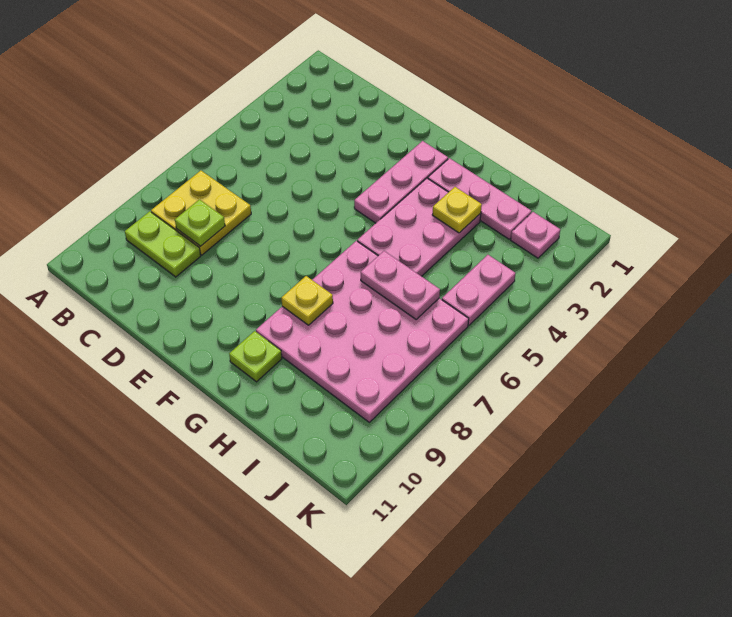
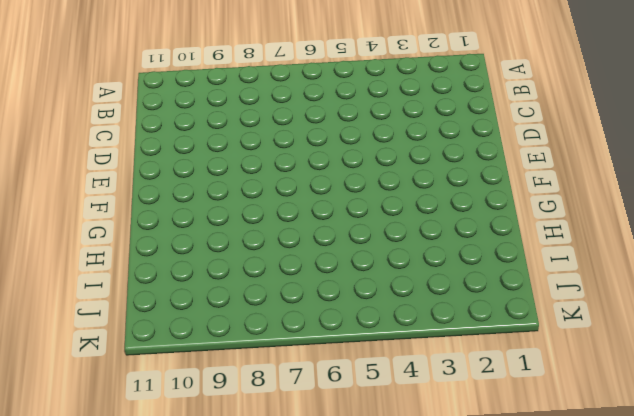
none -> yellow 2x2 plate [151,171,251,255]
none -> lime 1x2 plate [125,211,201,277]
none -> pink 1x3 plate [354,141,448,223]

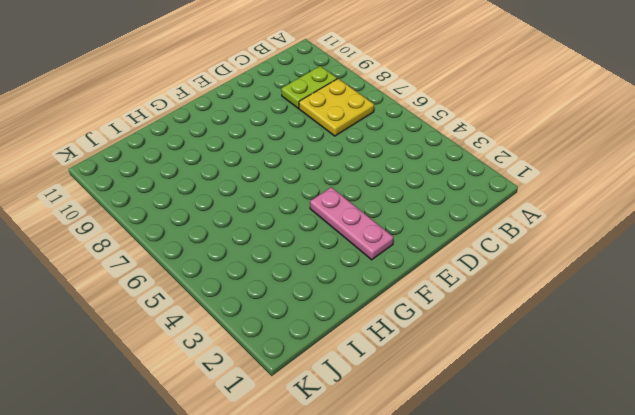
none -> pink 1x3 plate [428,158,532,239]
none -> pink 2x3 plate [357,178,481,276]
none -> pink 4x4 plate [256,241,469,422]

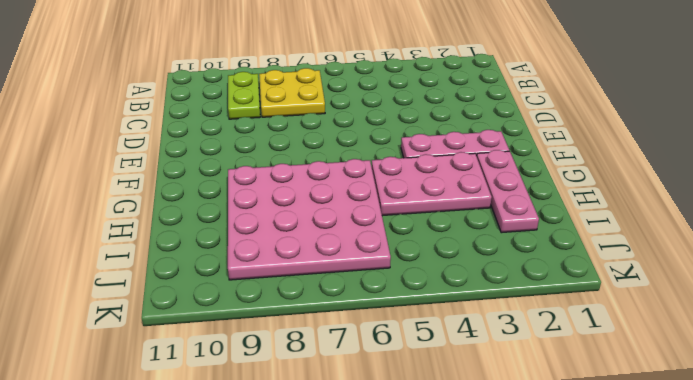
none -> lime 1x1 plate [229,331,282,382]
none -> pink 1x1 plate [511,212,560,258]
none -> pink 1x2 plate [442,255,516,325]

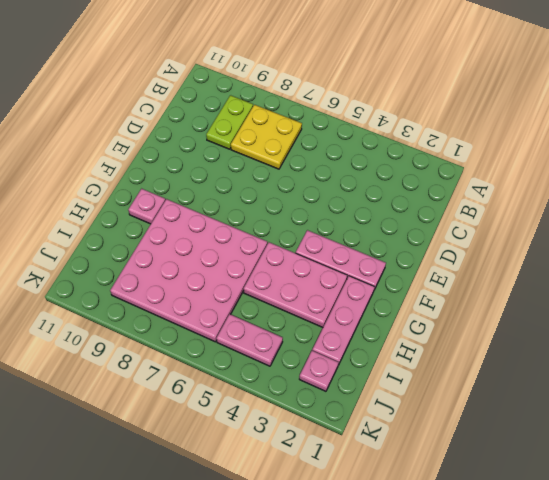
pink 1x1 plate [128,189,165,224] -> lime 1x1 plate [229,331,282,382]
none -> lime 1x1 plate [175,200,225,246]
none -> yellow 1x1 plate [282,276,333,325]
none -> yellow 1x1 plate [432,187,482,233]

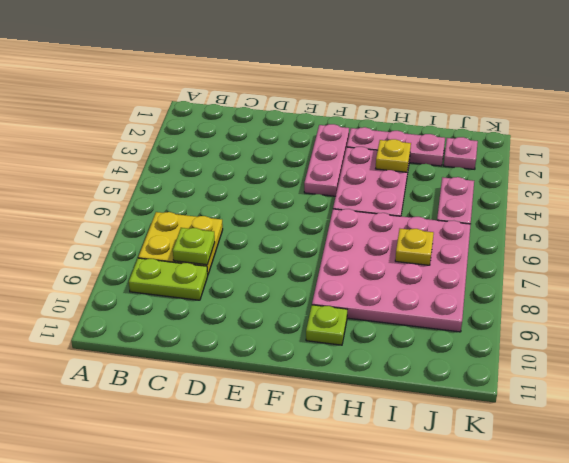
yellow 1x1 plate [395,229,434,265] -> yellow 1x1 plate moved to [282,276,333,325]
none -> pink 1x2 plate [361,251,440,319]

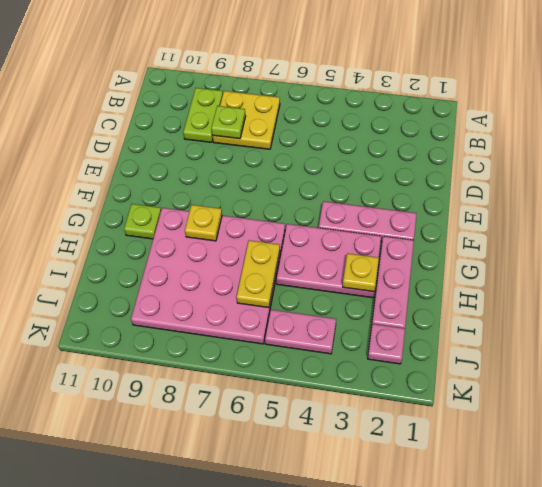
yellow 1x2 plate [237,240,280,308] -> pink 1x2 plate [361,251,440,319]

